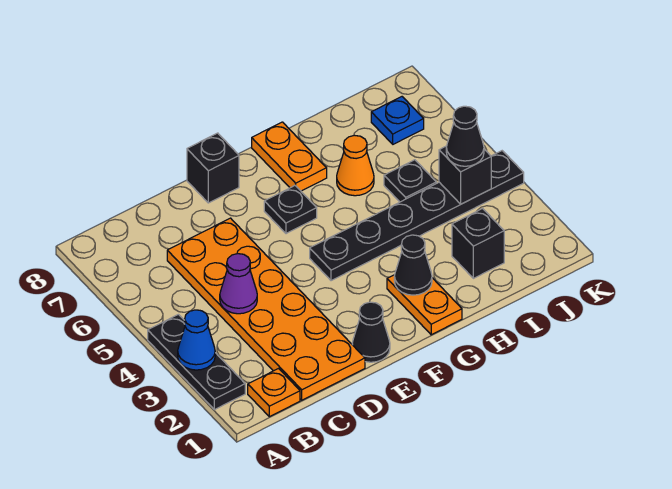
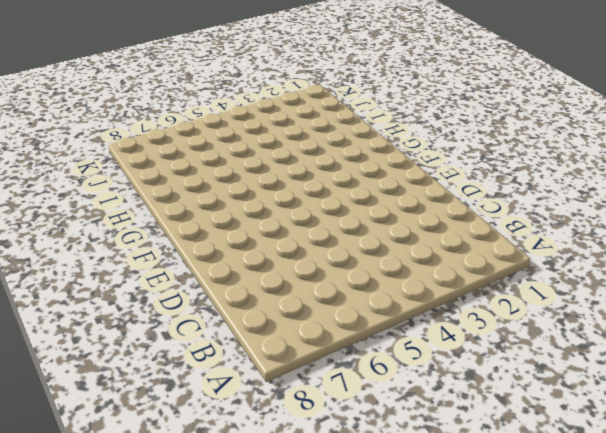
none -> black 1x3 plate [148,314,245,410]
none -> orange 1x1 plate [248,369,300,417]
none -> orange 2x6 plate [167,218,365,400]

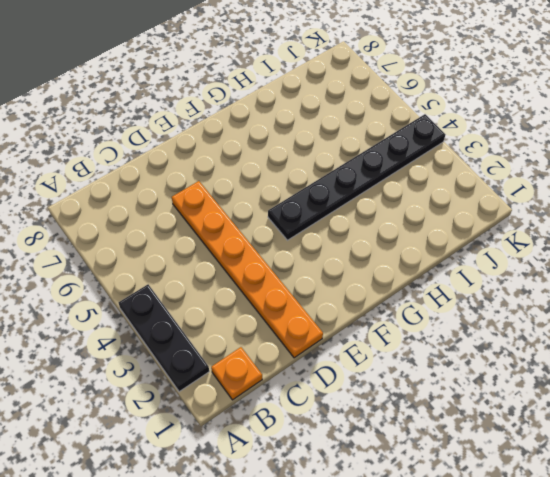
orange 1x6 plate [172,181,323,358] -> orange 2x6 plate [167,218,365,400]
none -> black 1x1 cone [352,302,390,362]
none -> black 1x1 brick [187,133,239,203]
none -> black 1x1 plate [264,186,317,234]

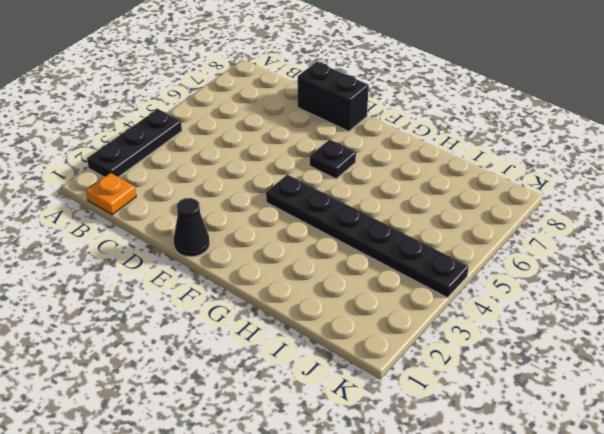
black 1x2 brick [298,62,369,131] -> black 1x1 brick [187,133,239,203]
none -> orange 2x6 plate [167,218,365,400]
none -> orange 1x2 plate [387,275,462,335]
none -> orange 1x2 plate [252,122,327,191]

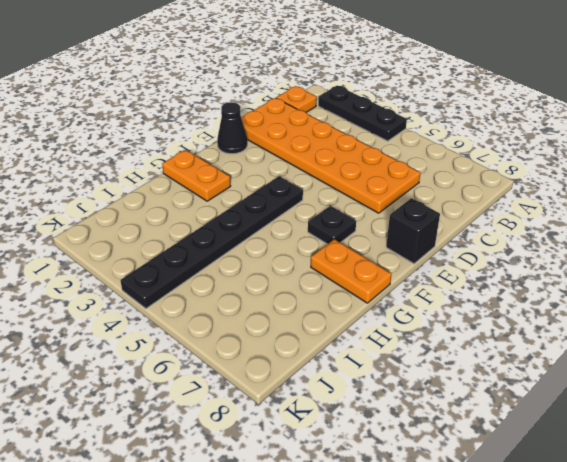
none -> orange 1x1 cone [337,135,374,196]
none -> black 1x1 brick [452,209,504,278]
none -> black 1x1 plate [384,160,436,202]

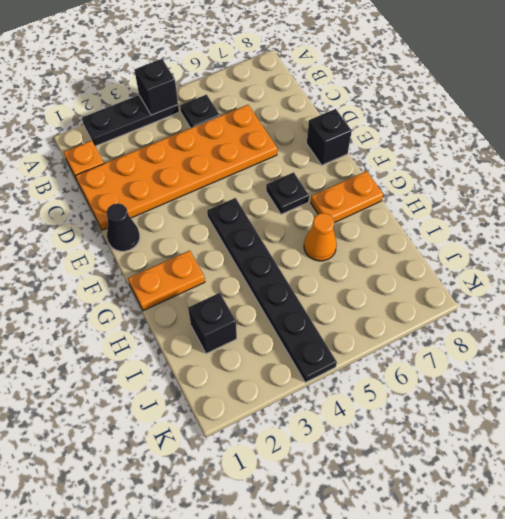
black 1x1 brick [134,59,178,115] -> black 1x1 brick moved to [439,146,491,204]
black 1x1 plate [180,95,220,128] -> black 1x1 plate moved to [384,160,436,202]
none -> blue 1x1 plate [371,97,424,144]
none -> blue 1x1 cone [178,310,215,370]
none -> purple 1x1 cone [220,254,257,314]

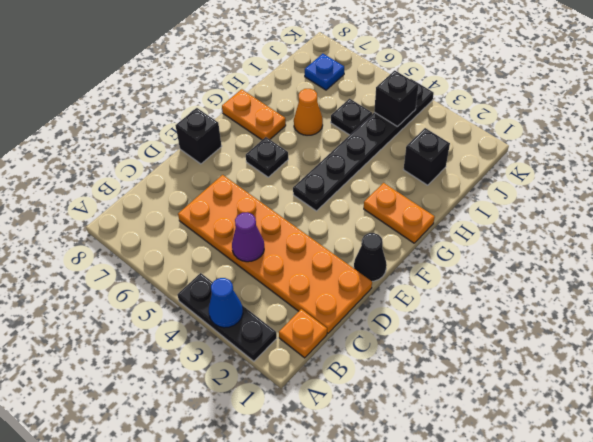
none -> black 1x1 cone [394,235,432,295]
none -> black 1x1 cone [446,106,484,166]

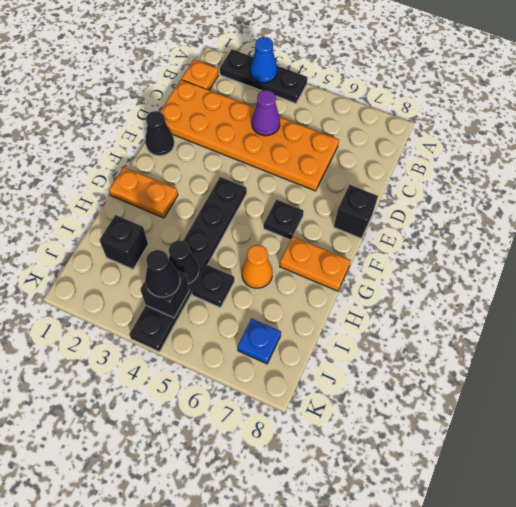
black 1x1 cone [169,240,199,284] -> black 1x1 cone moved to [394,235,432,295]

